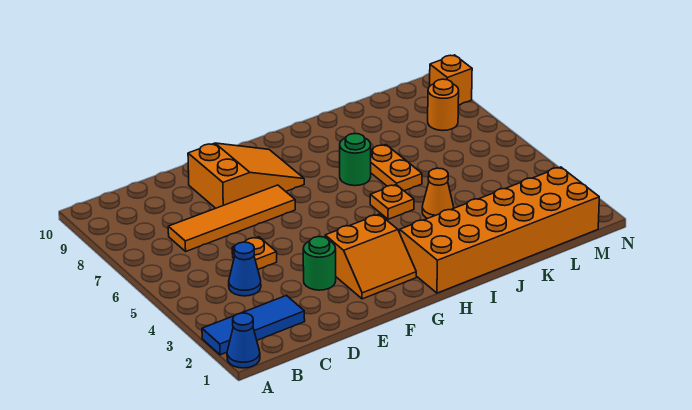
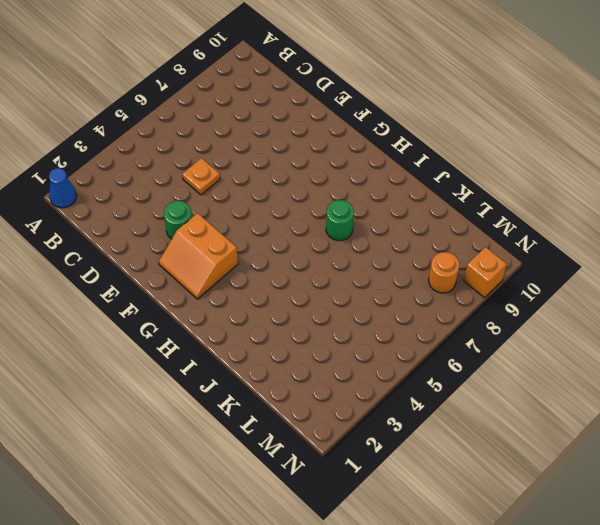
none -> blue 1x3 tile [202,296,305,355]
none -> blue 1x1 cone [229,242,261,296]
none -> orange 1x4 tile [168,185,295,251]

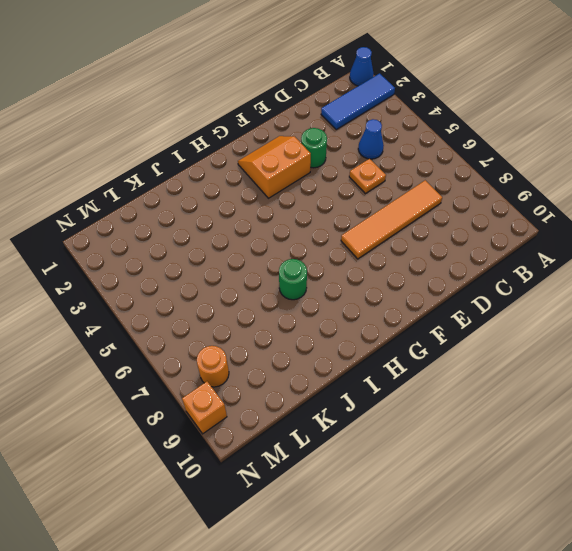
none -> orange 2x3 slope [188,143,304,208]
none -> orange 2x6 brick [400,167,599,293]
none -> orange 1x1 plate [370,185,414,219]

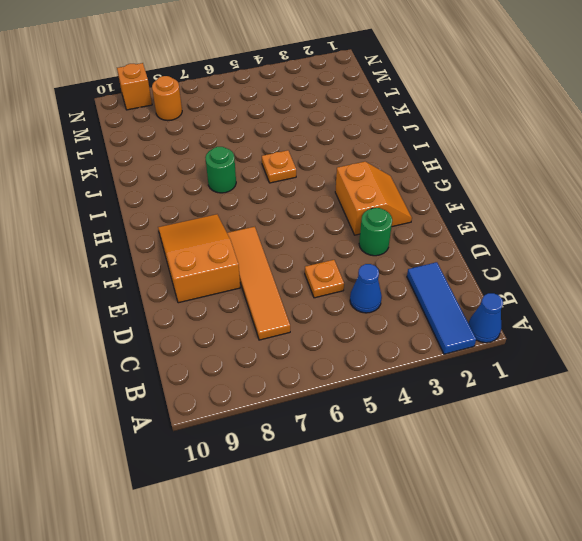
none -> orange 2x6 brick [400,167,599,293]
none -> orange 1x1 cone [422,168,454,219]
none -> orange 1x2 plate [371,145,422,191]

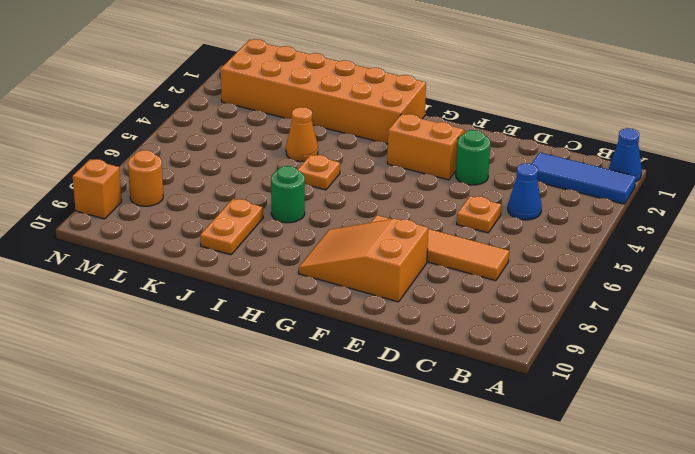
orange 1x2 plate [200,199,263,255] -> orange 1x2 plate moved to [371,145,422,191]

